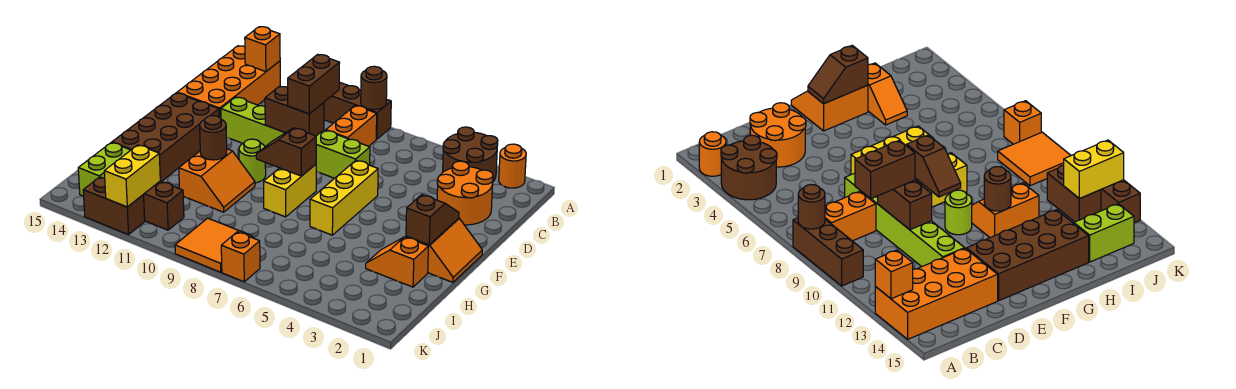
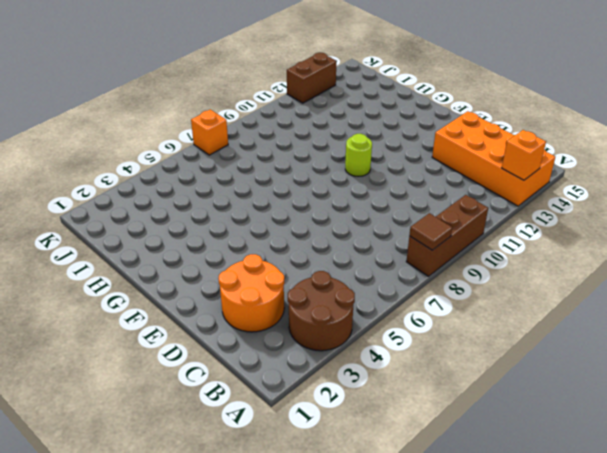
brown 1x1 tile [409,213,452,250] -> brown 1x1 round brick [361,66,387,110]
none -> orange 1x1 round brick [499,144,526,188]
none -> orange 1x2 brick [326,106,377,146]
none -> lime 1x6 brick [221,97,370,178]

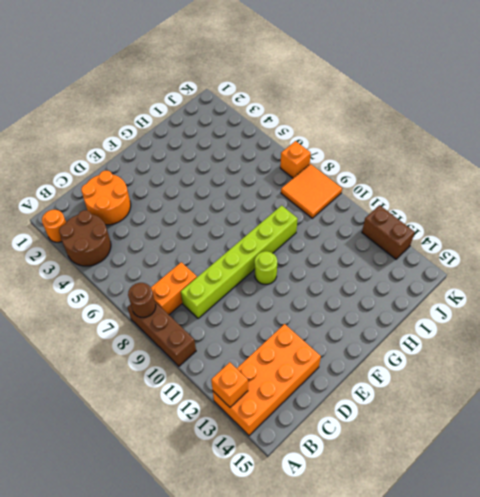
lime 1x6 brick [181,205,298,318] -> lime 1x6 brick turned to [221,97,370,178]
none -> yellow 1x3 brick [310,160,378,235]
none -> brown 2x4 brick [112,93,219,182]
none -> orange 2x2 slope [406,218,482,282]

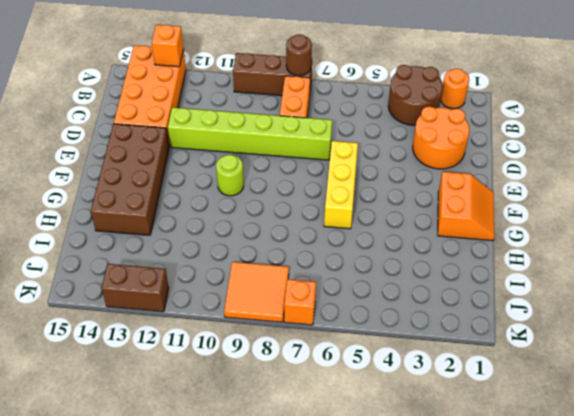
none -> yellow 1x2 brick [264,164,316,217]
none -> orange 2x2 slope [179,149,255,212]
none -> orange 1x2 slope [366,237,429,287]

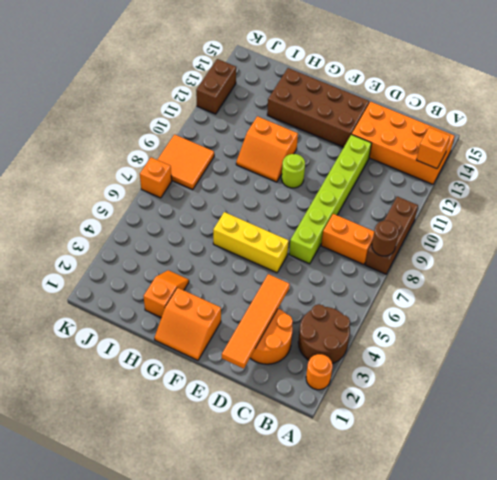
orange 1x4 tile [222,274,290,369] -> none
none -> yellow 1x2 brick [264,164,316,217]
none -> lime 1x2 brick [78,142,130,196]
none -> brown 1x2 brick [143,181,184,230]

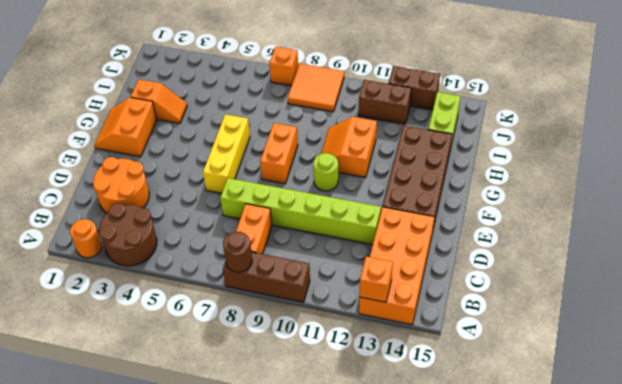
orange 1x2 brick [260,123,298,184] -> yellow 1x2 brick [264,164,316,217]
none -> brown 1x2 brick [265,86,324,136]
none -> brown 1x2 slope [406,195,459,245]
none -> brown 1x2 slope [256,128,316,176]

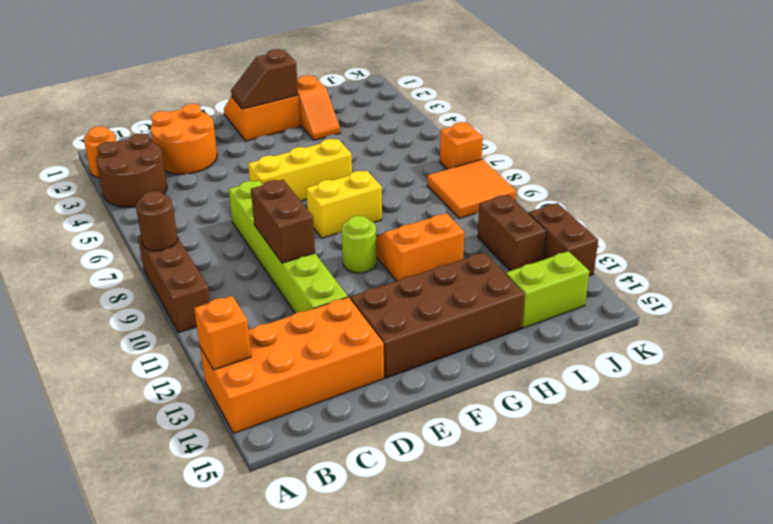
none -> orange 1x2 brick [326,106,377,146]
none -> brown 1x2 slope [256,128,316,176]
none -> brown 1x1 round brick [200,116,227,160]

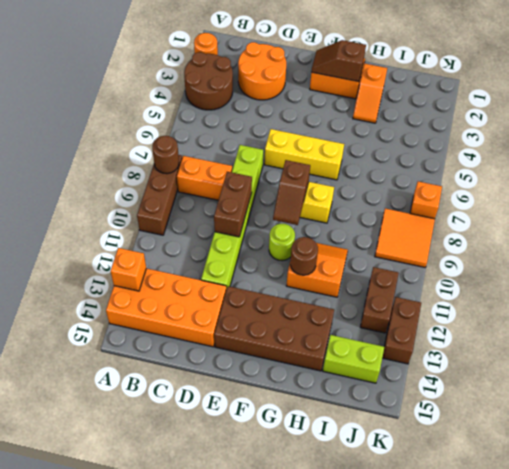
none -> yellow 1x2 brick [104,145,160,207]
none -> brown 1x2 brick [288,54,340,114]

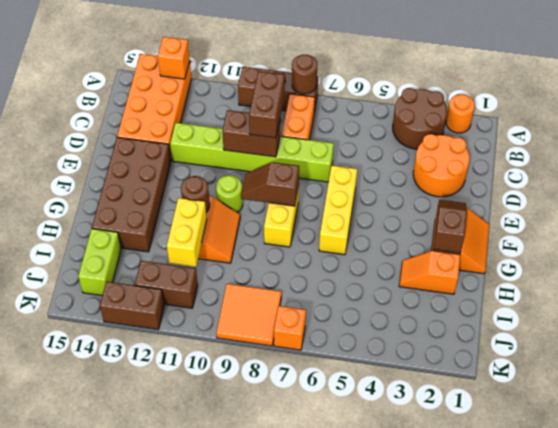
yellow 1x2 brick [167,198,207,267] -> yellow 1x2 brick moved to [104,145,160,207]

